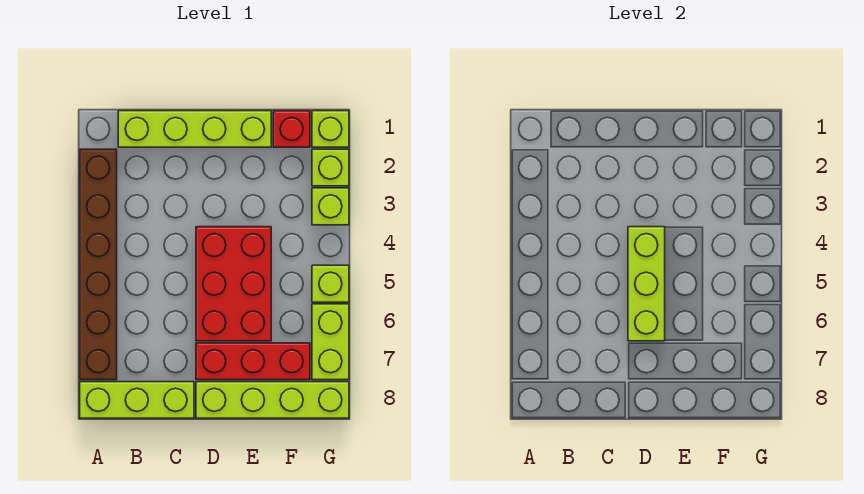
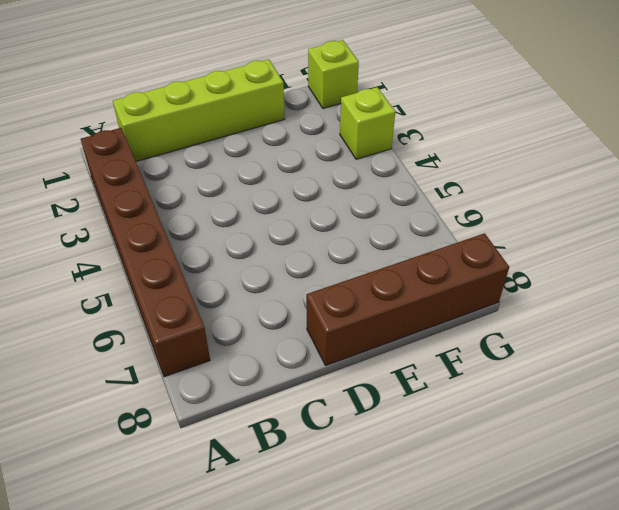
brown 1x4 brick [306,233,509,366] -> lime 1x4 brick [196,382,349,418]
none -> lime 1x3 brick [80,382,194,418]
none -> red 2x3 brick [196,227,271,341]
none -> red 1x3 brick [196,343,310,380]

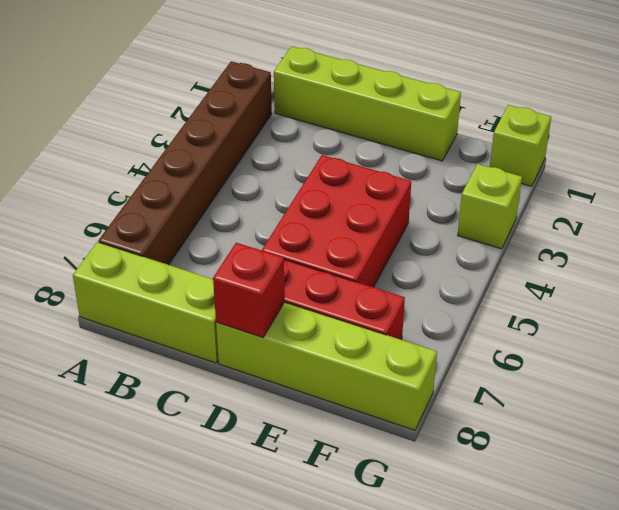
red 1x1 brick [213,243,285,338] -> red 1x1 brick moved to [273,111,310,147]
none -> lime 1x1 brick [312,149,349,186]
none -> lime 1x1 brick [312,265,349,302]
none -> lime 1x2 brick [312,304,349,380]

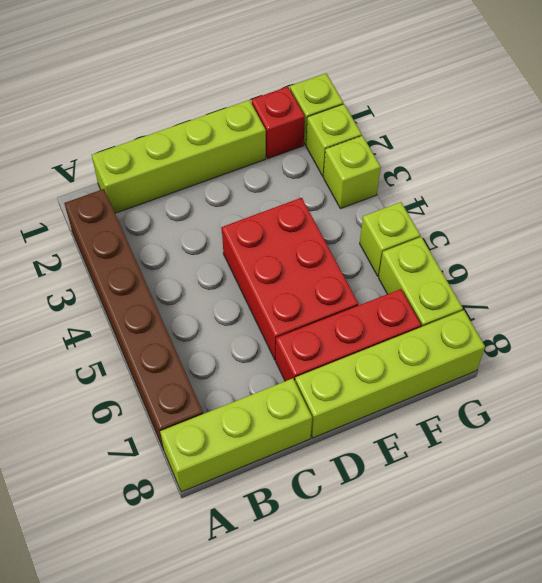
none -> lime 1x3 brick [628,227,665,341]

